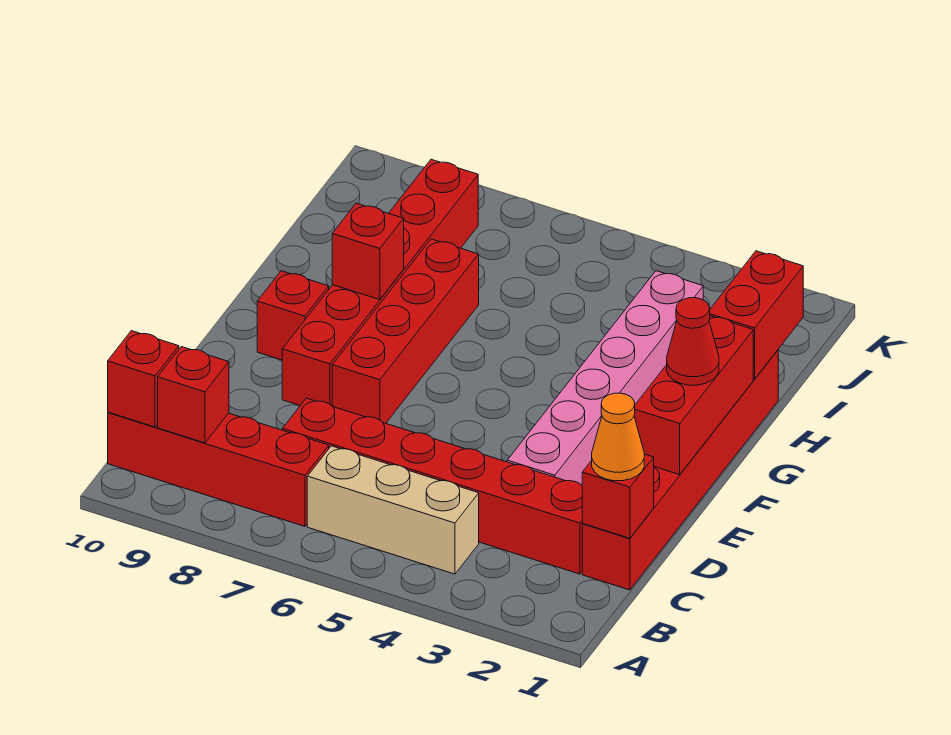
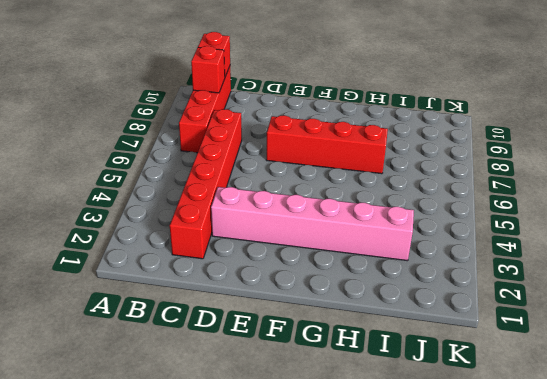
none -> tan 1x3 brick [307,446,479,574]
none -> red 1x6 brick [582,350,778,590]
none -> red 1x6 brick [282,159,478,406]

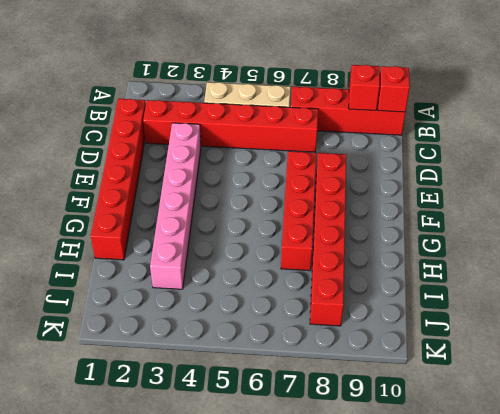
none -> red 1x1 brick [257,271,329,360]
none -> red 1x1 brick [582,454,654,538]
none -> red 1x3 brick [634,316,753,475]

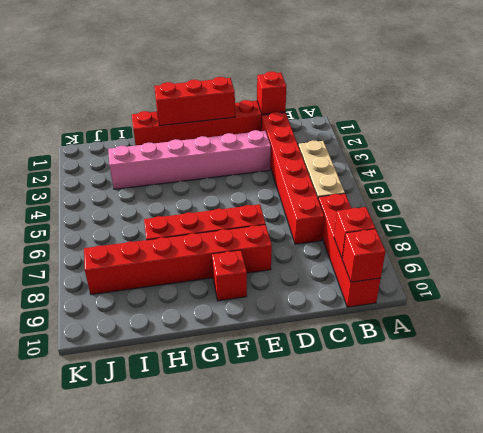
none -> red 1x1 brick [332,203,404,300]
none -> red 1x2 brick [710,251,803,379]
none -> orange 1x1 cone [592,393,644,481]

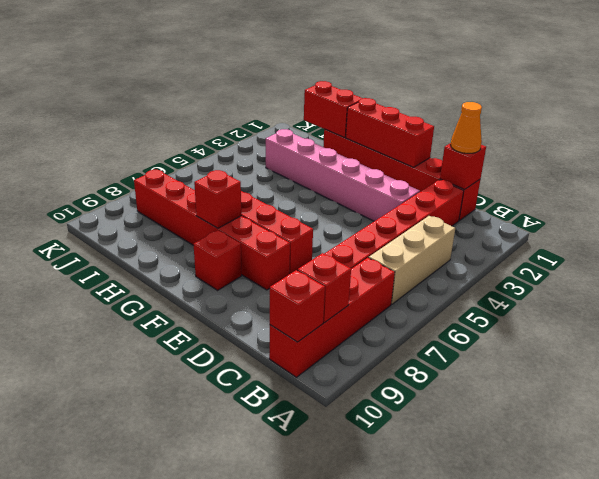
none -> red 1x1 cone [667,298,719,385]

